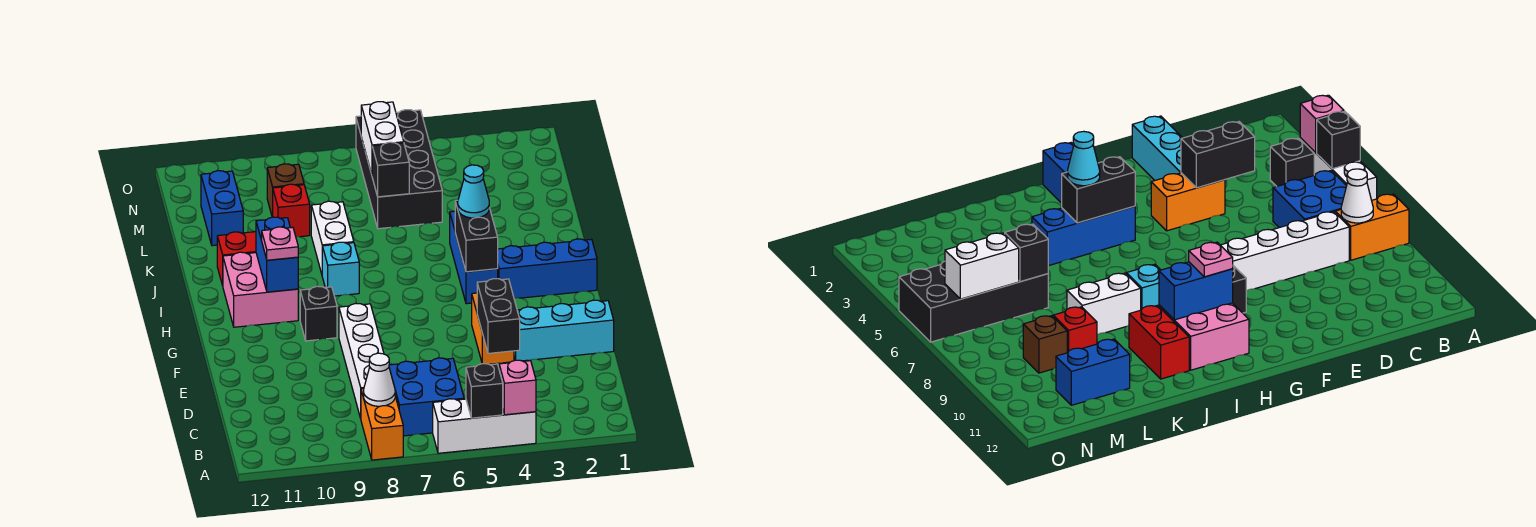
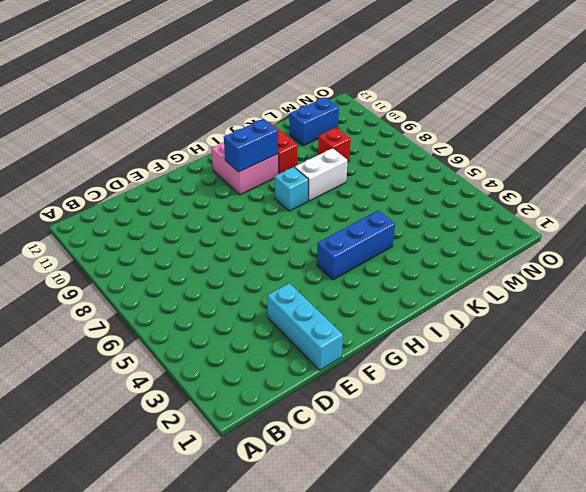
none -> white 1x3 brick [433,399,536,453]
none -> orange 1x2 brick [361,389,403,460]
none -> black 1x1 brick [1270,138,1314,186]

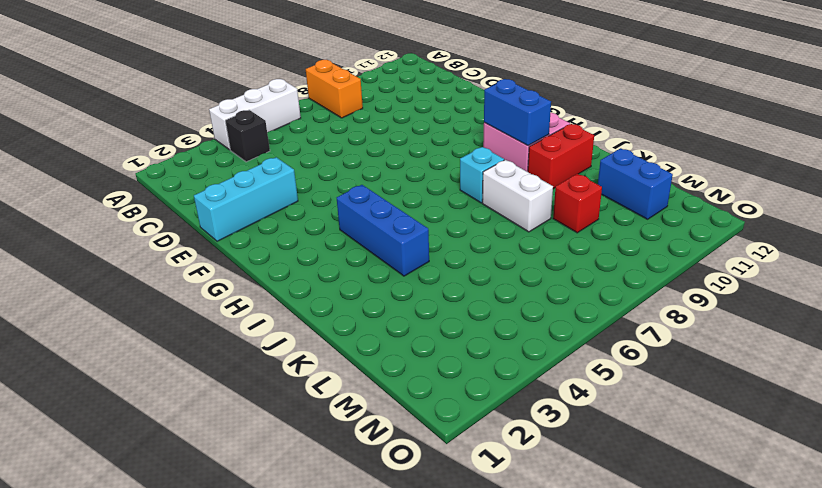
none -> blue 2x2 brick [389,358,464,436]
none -> white 1x4 brick [339,304,384,418]
none -> orange 1x2 brick [472,293,514,364]

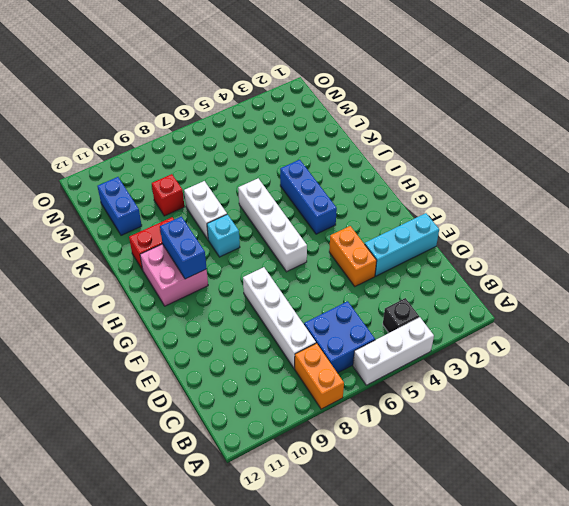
white 1x4 brick [238,178,307,272] -> none
none -> black 1x1 brick [300,286,337,341]
none -> blue 1x3 brick [498,239,597,298]
none -> black 2x4 brick [356,110,442,229]

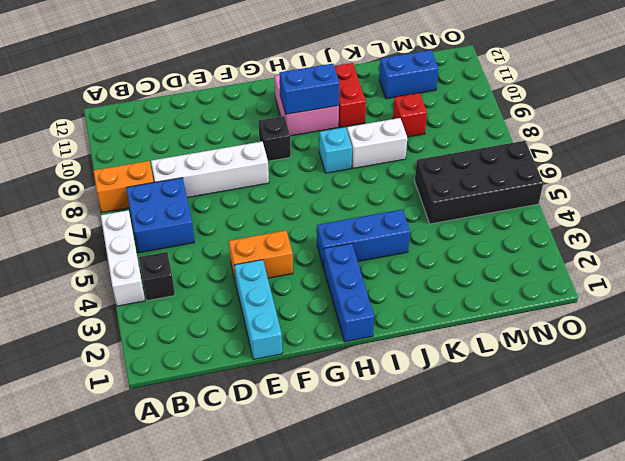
none -> brown 1x1 brick [267,164,304,217]
none -> pink 1x1 brick [499,360,536,415]
none -> black 1x1 brick [466,364,503,418]

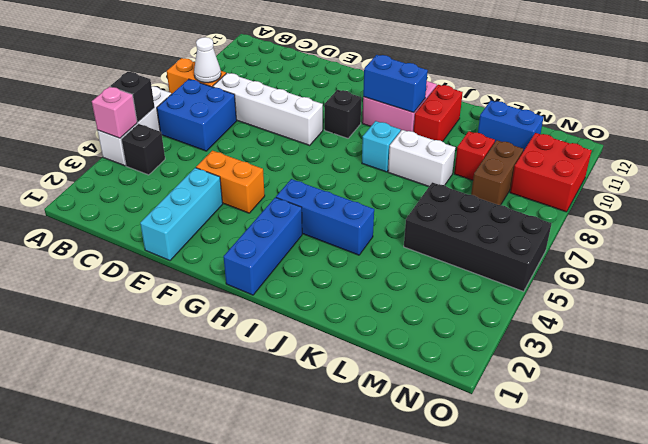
brown 1x2 brick [471,140,523,205] -> brown 1x1 brick [267,164,304,217]
red 2x2 brick [510,133,592,212] -> none
none -> black 1x2 brick [477,279,520,353]
none -> black 1x2 brick [455,200,498,272]
none -> black 1x1 brick [372,142,409,197]

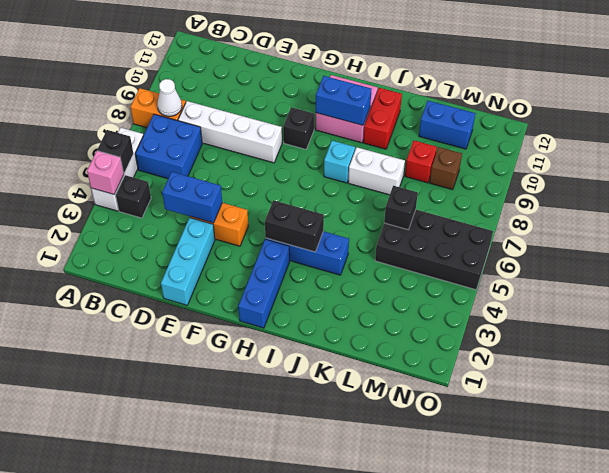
blue 1x2 brick [162,172,222,223] -> black 1x2 brick [477,279,520,353]
none -> white 1x2 brick [361,102,404,175]
none -> pink 1x1 plate [262,227,298,260]
none -> cyan 1x1 cone [458,165,489,218]

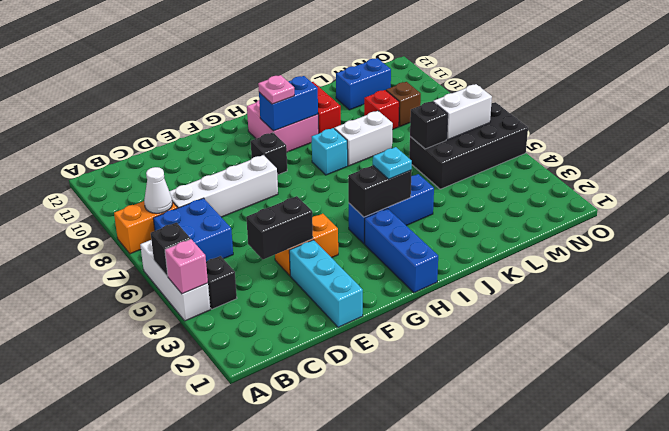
cyan 1x1 plate [373,147,412,179] -> cyan 1x1 cone [458,165,489,218]

